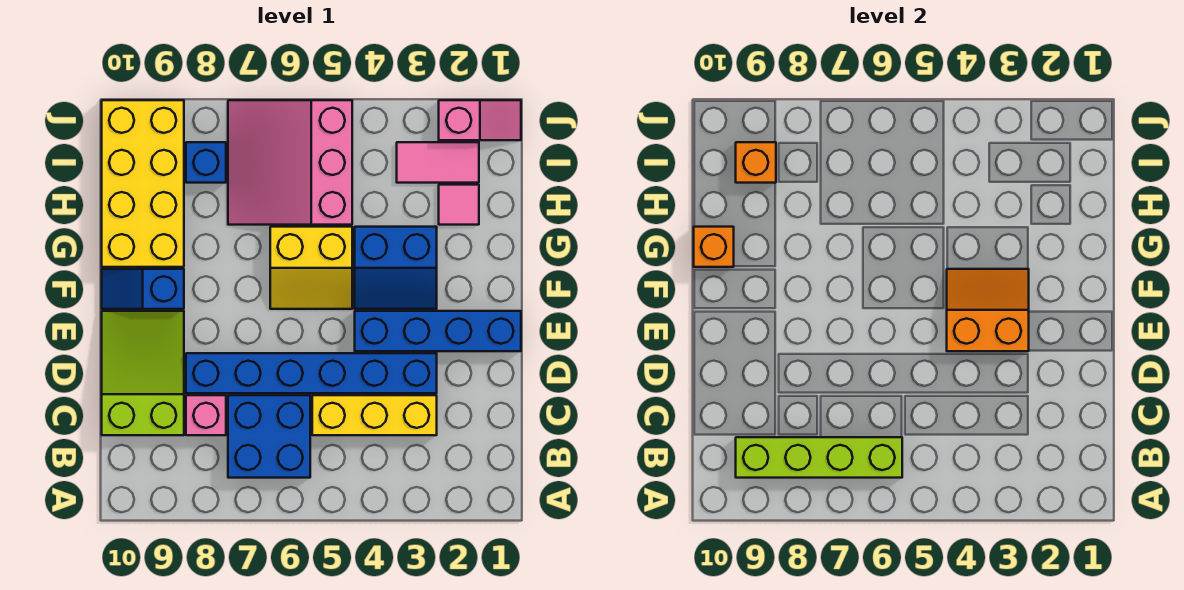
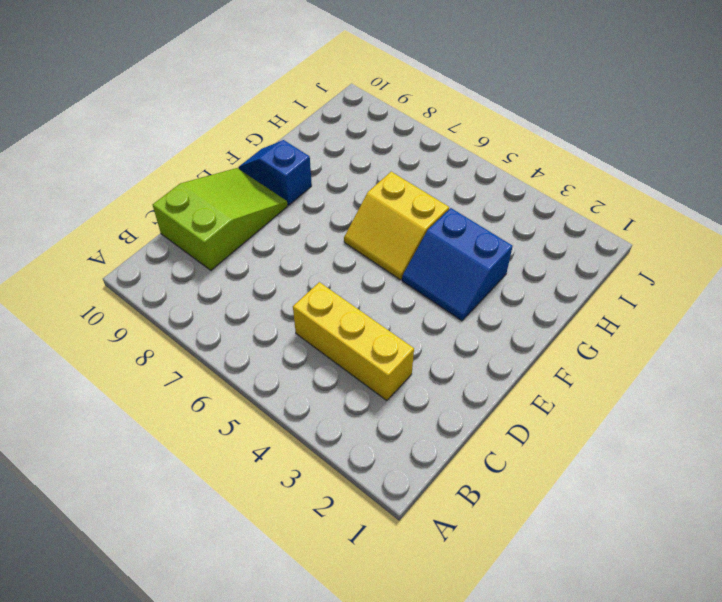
none -> blue 2x2 brick [228,395,310,478]
none -> pink 1x1 brick [186,395,226,435]
none -> blue 1x6 brick [186,353,437,393]

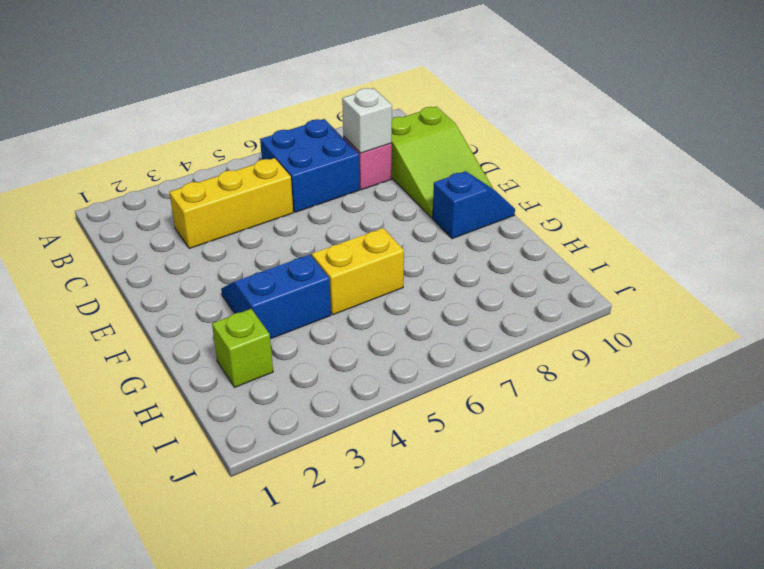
white 1x1 brick [342,88,392,153] -> none
lime 1x1 brick [212,309,273,387] -> pink 1x1 tile [439,185,479,225]
none -> blue 1x6 brick [186,353,437,393]
none -> blue 1x4 brick [355,311,521,351]
none -> yellow 2x4 brick [102,100,184,267]

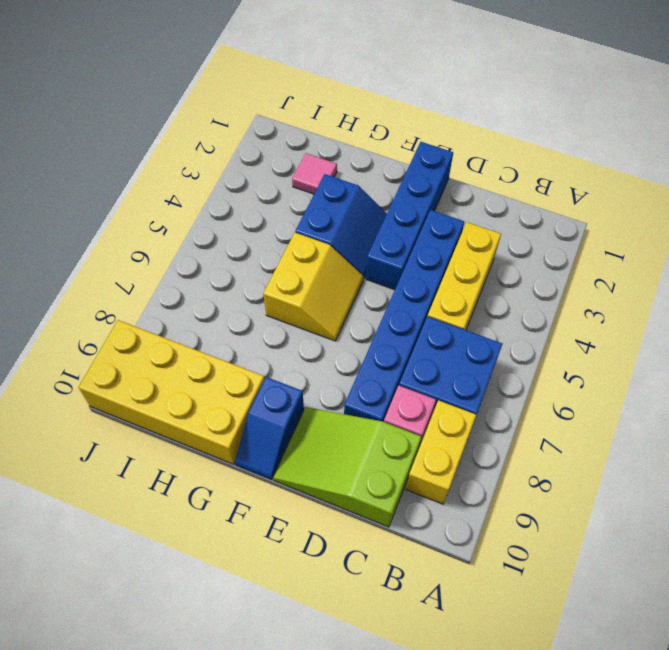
yellow 1x2 brick [406,400,476,504] -> none
none -> pink 3x3 slope [228,100,352,225]
none -> pink 1x2 tile [397,142,479,183]
none -> blue 1x1 brick [186,142,226,183]

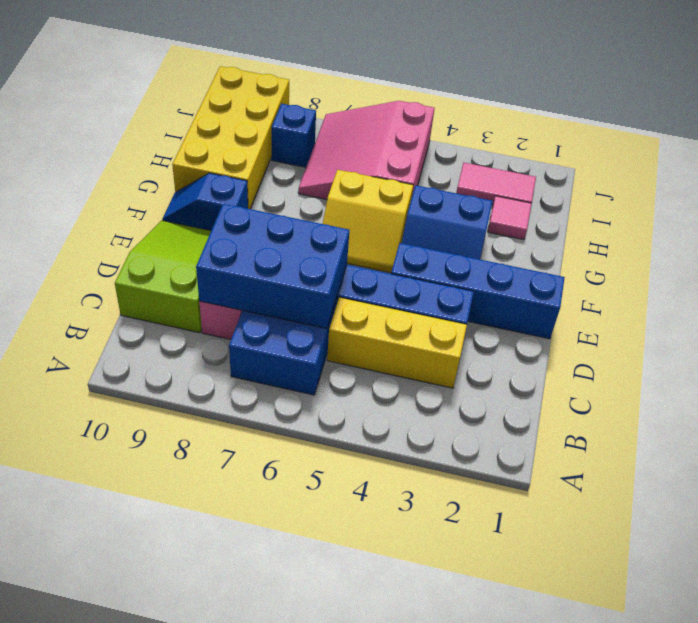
blue 2x3 brick [196,204,350,329] -> none
none -> pink 1x2 slope [439,100,521,140]
none -> lime 1x4 brick [736,437,902,478]
none -> orange 2x2 slope [947,269,1029,351]

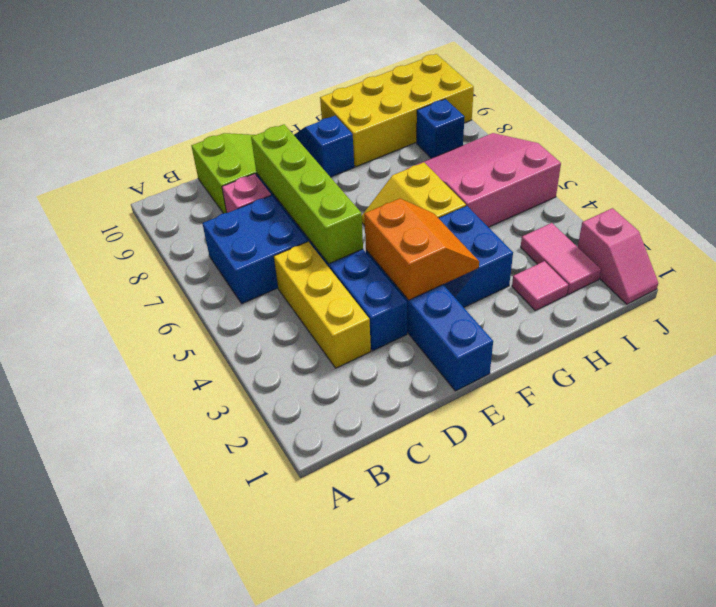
lime 1x4 brick [251,124,363,264] -> lime 1x4 brick moved to [736,437,902,478]
none -> orange 1x1 brick [694,227,734,267]
none -> orange 1x1 brick [736,142,776,183]

